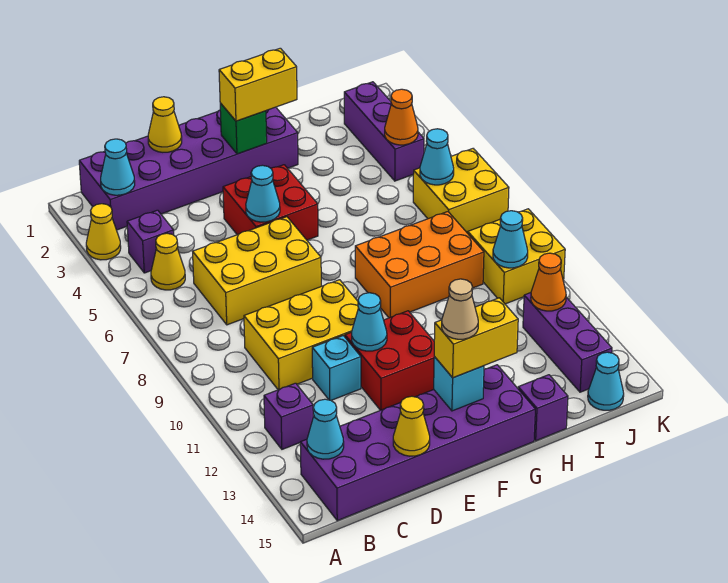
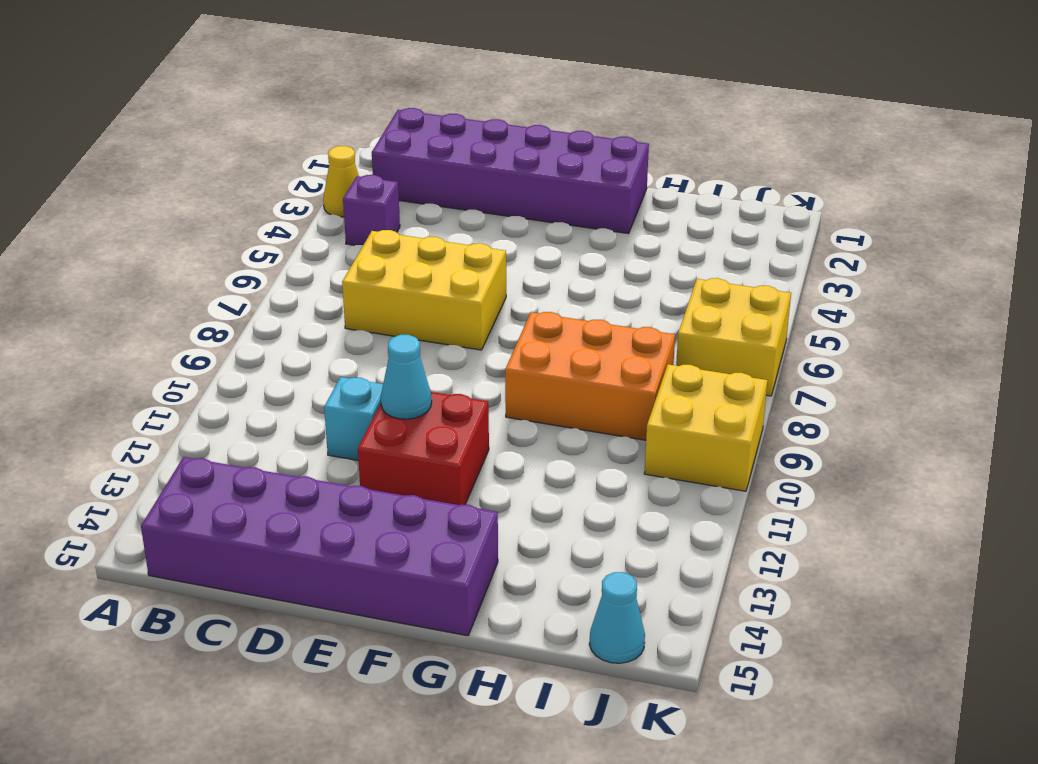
none -> yellow 1x1 cone [151,233,185,290]
none -> purple 1x1 brick [264,383,313,449]
none -> yellow 2x3 brick [244,280,358,390]
none -> red 2x2 brick [223,165,318,240]

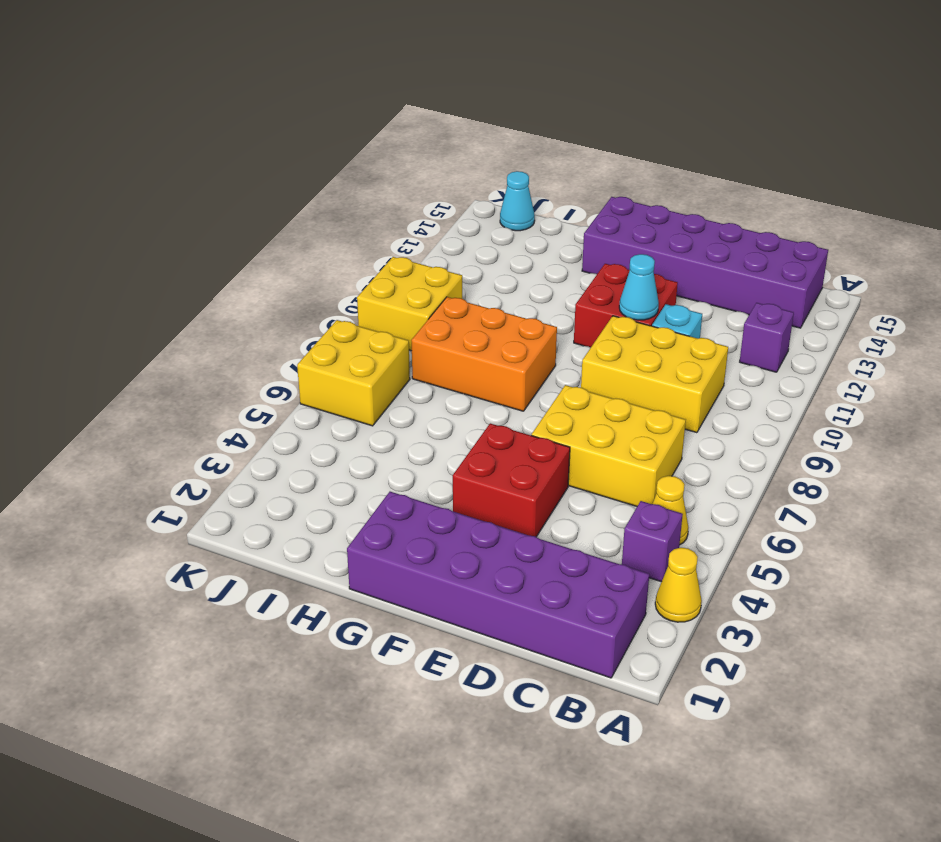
none -> purple 1x1 brick [518,375,568,441]
none -> purple 1x3 brick [344,82,424,181]
none -> purple 1x3 brick [523,293,612,392]
none -> cyan 1x1 cone [101,139,135,195]

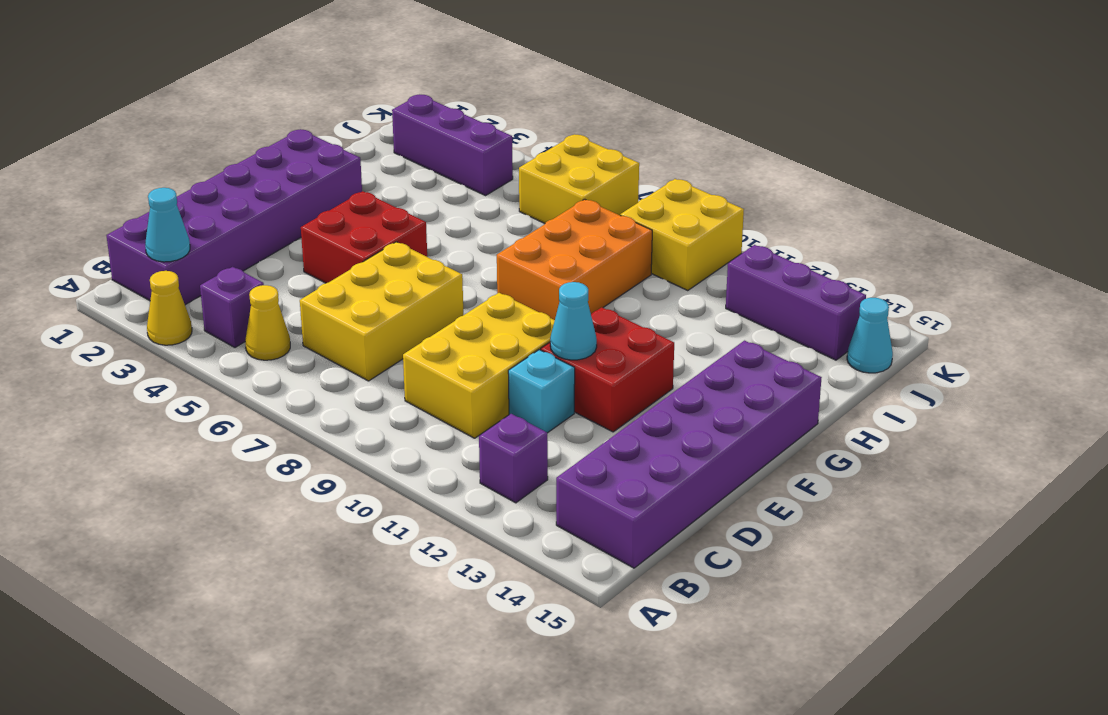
none -> purple 1x1 brick [518,375,568,441]
none -> cyan 1x1 cone [307,399,344,459]
none -> yellow 1x1 cone [148,97,182,152]
none -> yellow 1x1 cone [393,396,430,456]

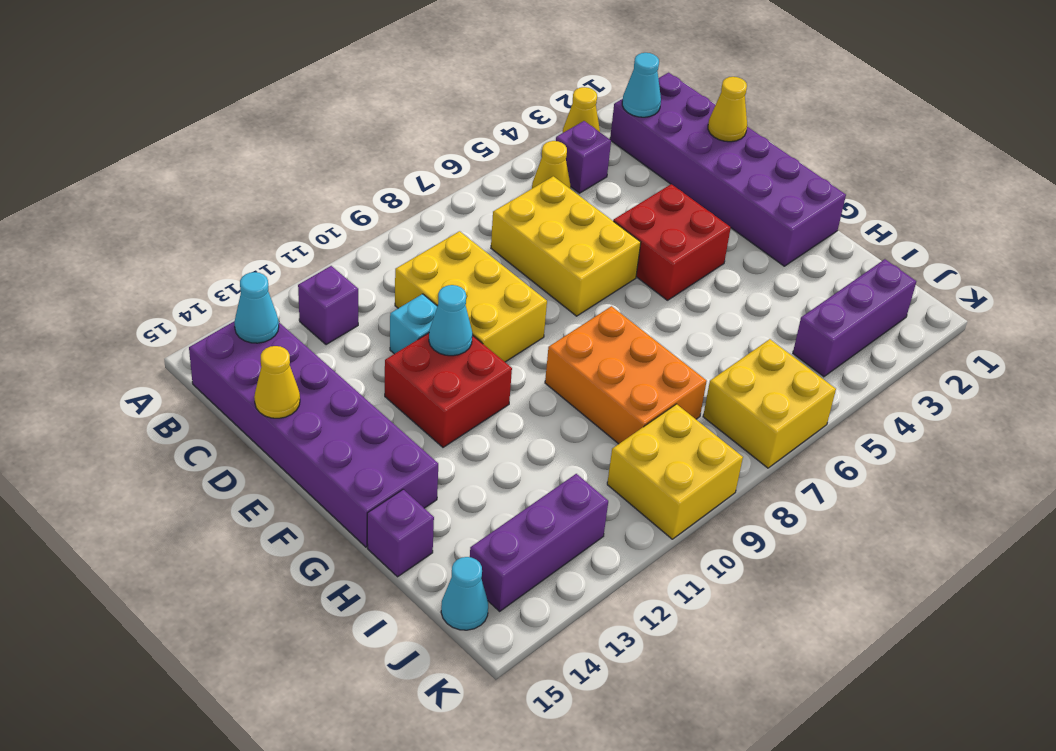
none -> cyan 1x1 cone [246,165,280,222]
none -> green 1x1 brick [220,103,267,154]
none -> cyan 1x1 brick [434,357,484,411]
none -> orange 1x1 cone [385,89,418,145]

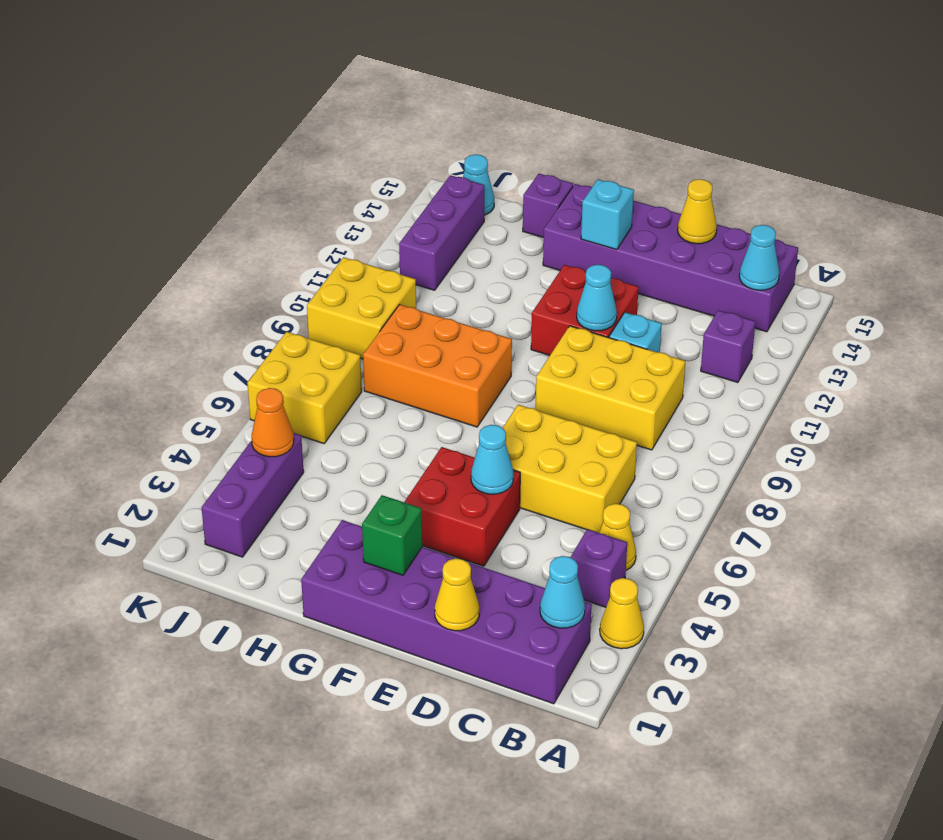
none -> cyan 1x1 cone [420,129,454,185]
none -> cyan 1x1 cone [493,211,528,268]
none -> orange 1x1 cone [531,253,566,311]
none -> yellow 1x2 brick [219,48,297,121]

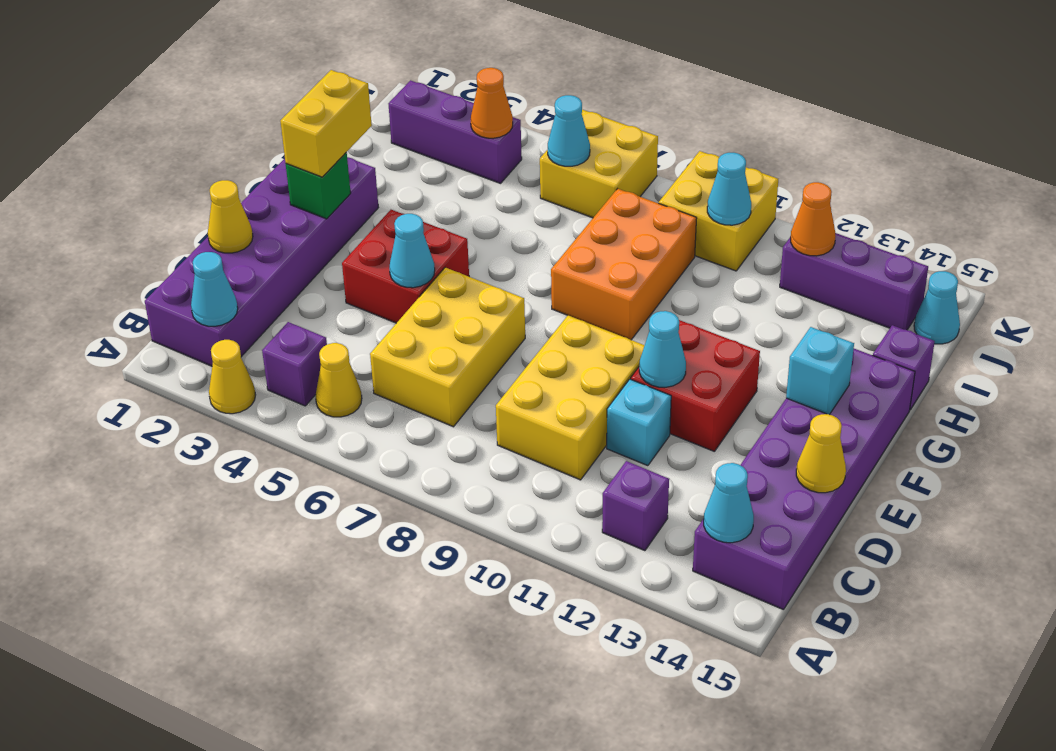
none -> yellow 1x2 brick [434,298,518,378]
none -> tan 1x1 cone [442,279,478,339]

